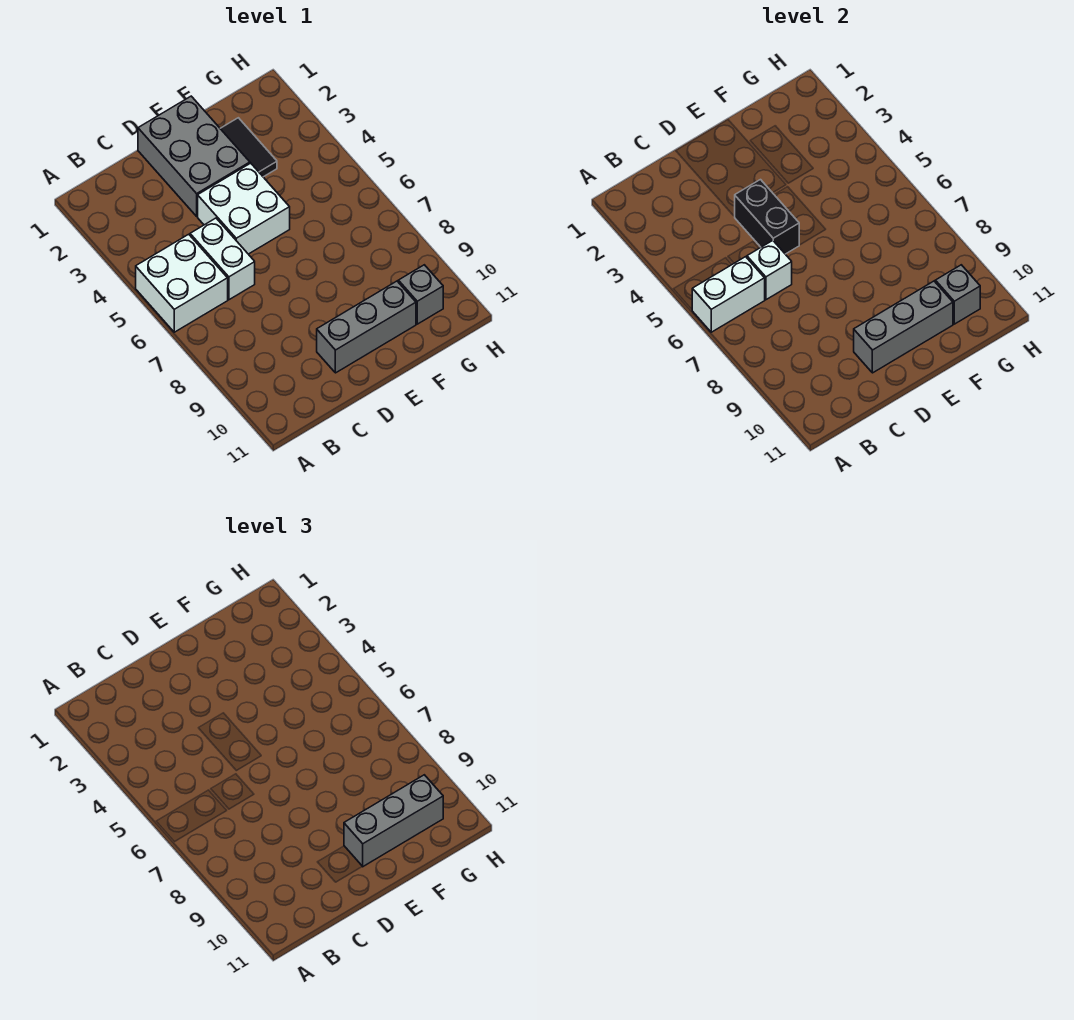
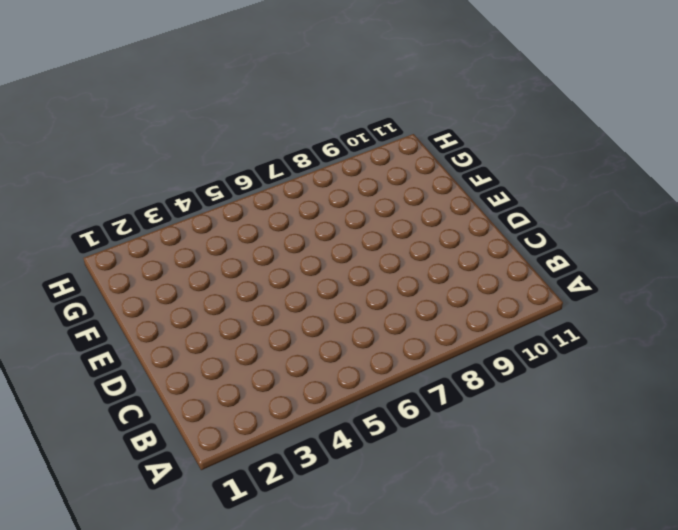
none -> white 2x2 brick [136,234,228,332]
none -> white 1x2 brick [190,218,255,300]
none -> grey 2x3 brick [138,96,250,216]

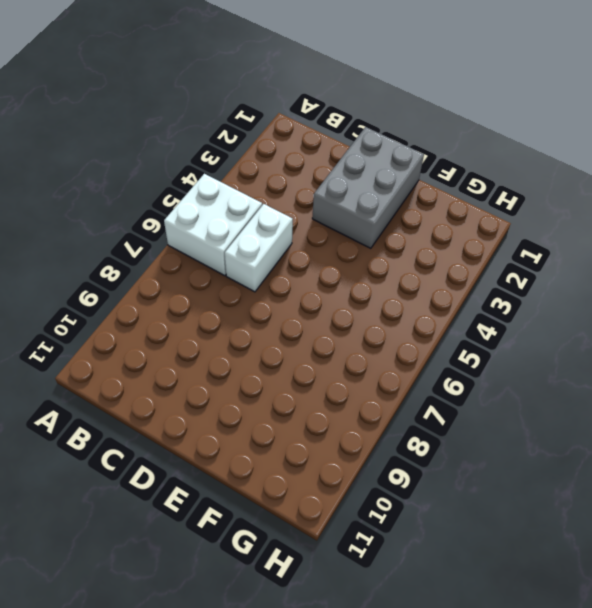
none -> white 2x2 brick [198,163,290,254]
none -> grey 1x3 brick [317,281,416,373]
none -> black 1x2 tile [220,118,277,177]

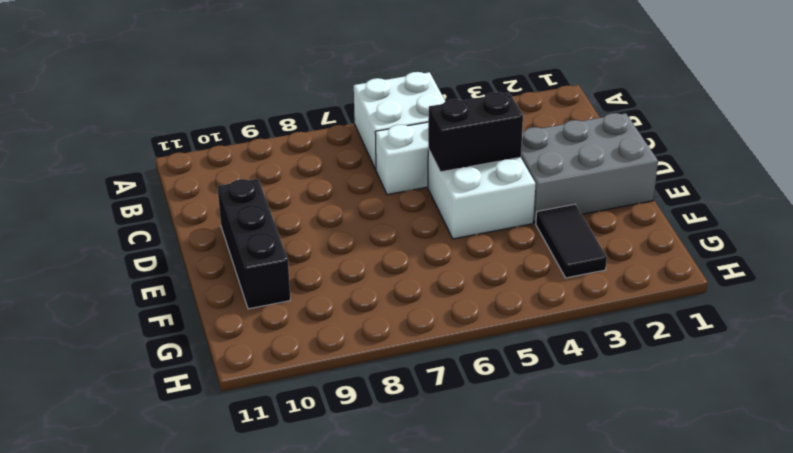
black 1x3 brick [217,179,290,309] -> grey 1x3 brick [317,281,416,373]
black 1x2 tile [536,204,607,278] -> black 1x2 tile turned to [220,118,277,177]
none -> grey 1x1 brick [398,265,443,324]
none -> white 1x2 brick [692,257,765,332]
none -> white 1x1 brick [747,241,792,300]

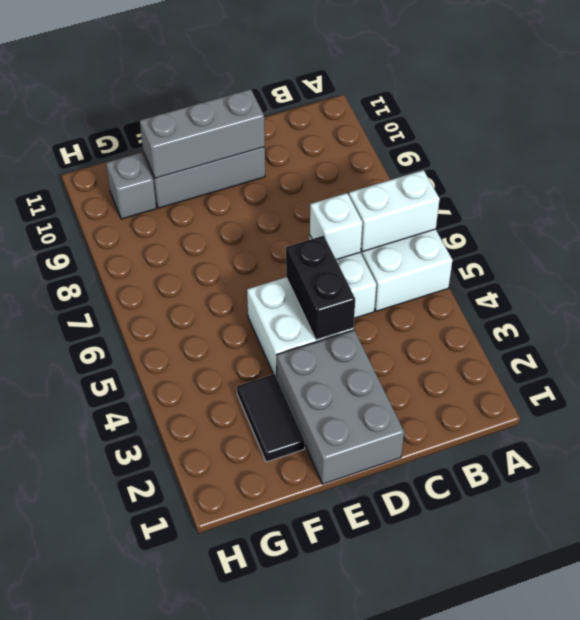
none -> grey 1x1 brick [935,265,980,324]
none -> grey 1x3 brick [344,775,443,867]

